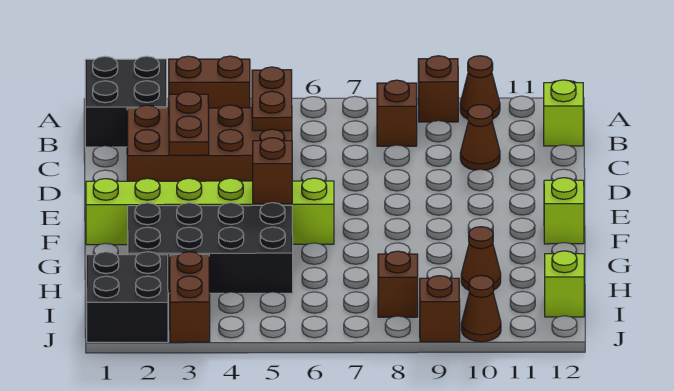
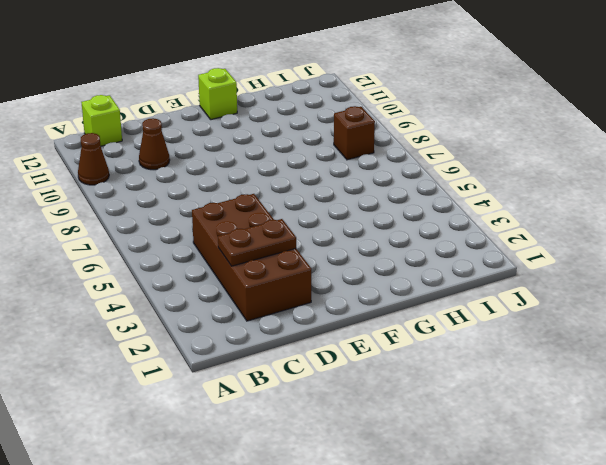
none -> black 2x2 brick [85,56,167,147]
none -> brown 1x2 brick [169,56,250,108]
none -> brown 1x1 brick [418,56,458,122]

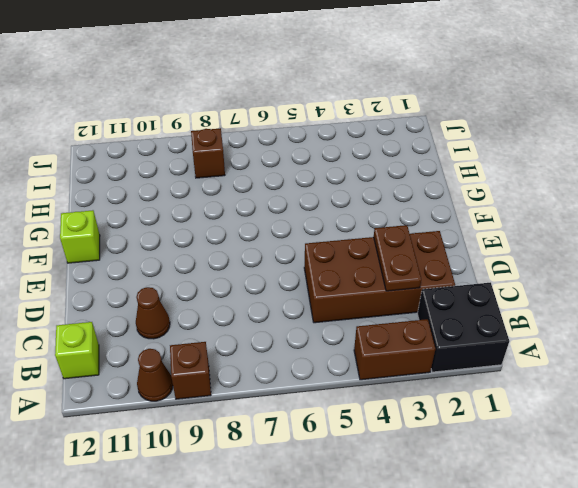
none -> brown 1x1 brick [377,80,417,146]
none -> lime 1x6 brick [86,178,334,245]
none -> black 2x4 brick [128,203,293,293]

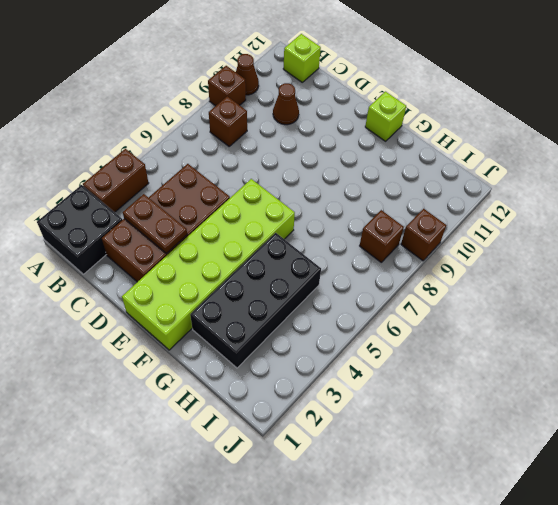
lime 2x6 brick [122,179,295,350] -> lime 1x6 brick [86,178,334,245]
none -> brown 1x1 cone [461,227,501,290]
none -> black 2x2 brick [86,252,168,342]
none -> brown 1x2 brick [170,252,210,342]

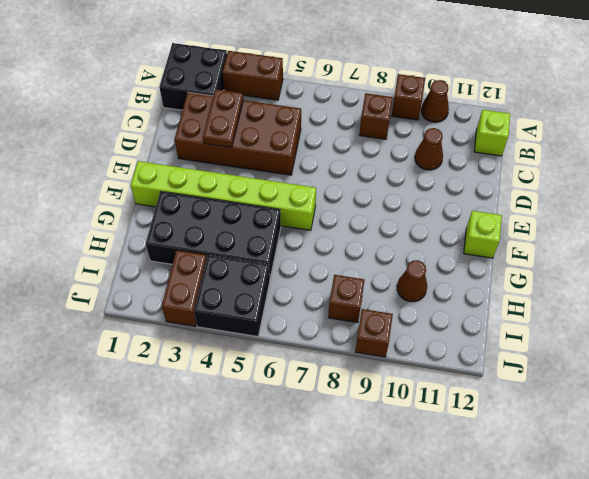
black 2x2 brick [194,255,270,337] -> black 2x2 brick moved to [86,252,168,342]
none -> lime 1x1 brick [545,251,584,317]
none -> brown 1x1 cone [461,276,501,342]
none -> brown 1x2 plate [252,67,292,131]

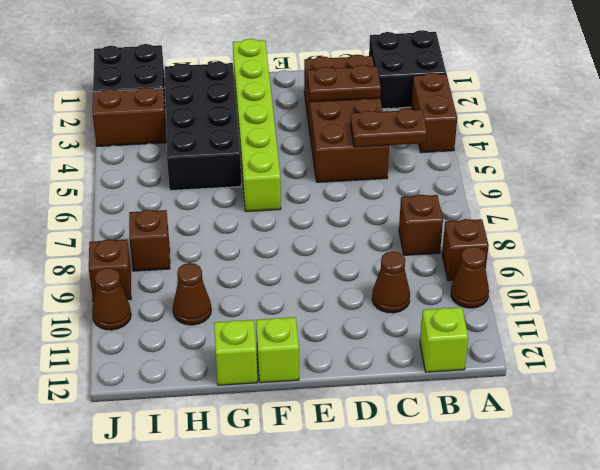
lime 1x1 brick [214,320,257,385] -> lime 1x1 brick moved to [545,251,584,317]
none -> brown 1x1 brick [253,138,292,204]

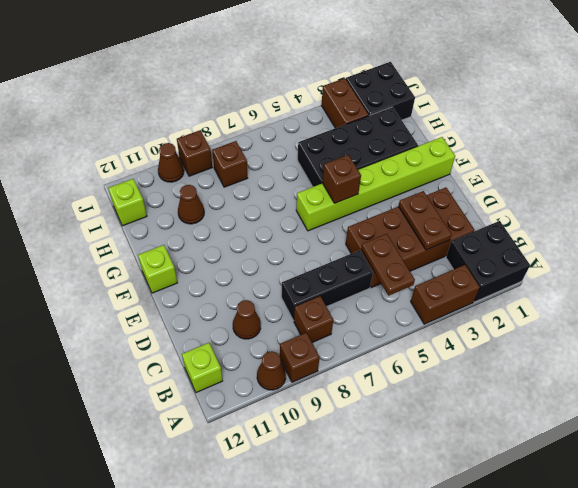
black 1x3 brick [282,250,373,321] -> none

